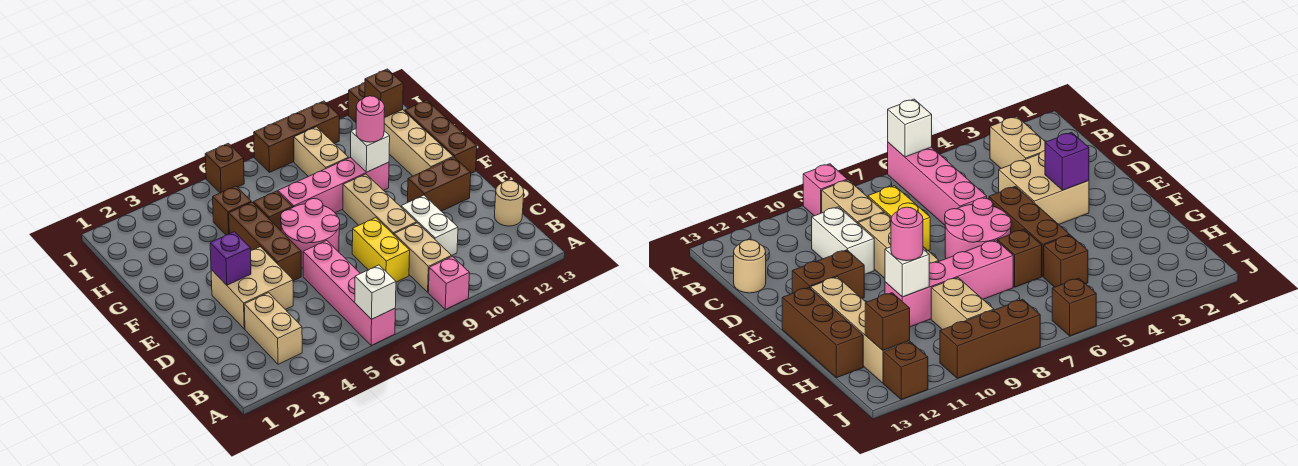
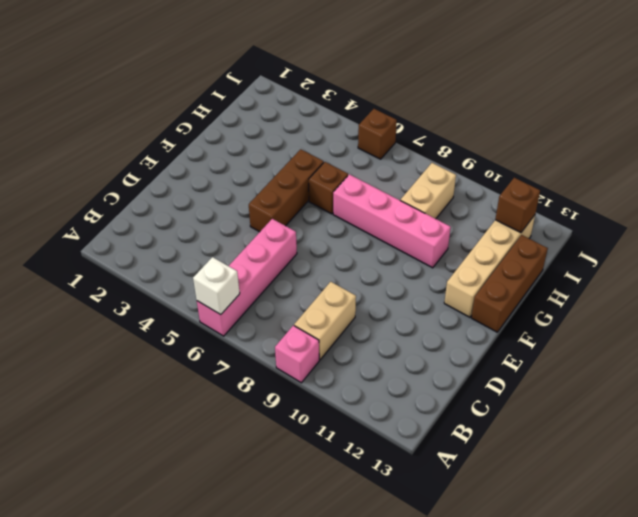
none -> tan 1x2 brick [244,293,302,364]
none -> yellow 1x2 brick [352,218,410,282]
none -> white 1x2 brick [401,195,458,255]

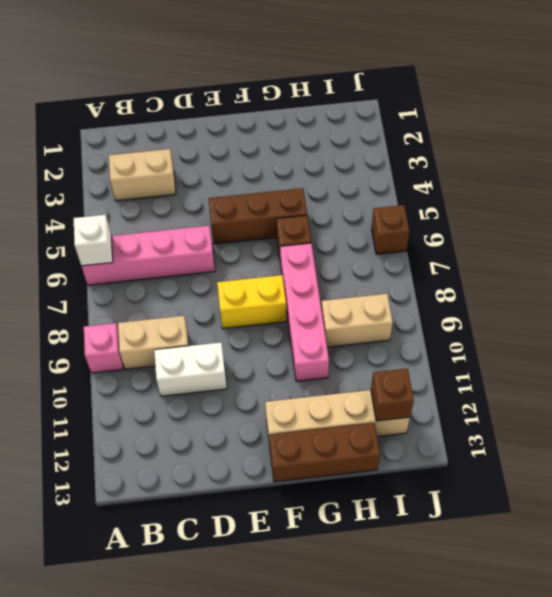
yellow 1x2 brick [217,275,287,329] -> yellow 1x2 brick moved to [352,218,410,282]
none -> tan 1x1 round brick [494,180,524,226]
none -> tan 2x2 brick [211,247,293,329]
none -> tan 1x3 brick [343,174,416,235]

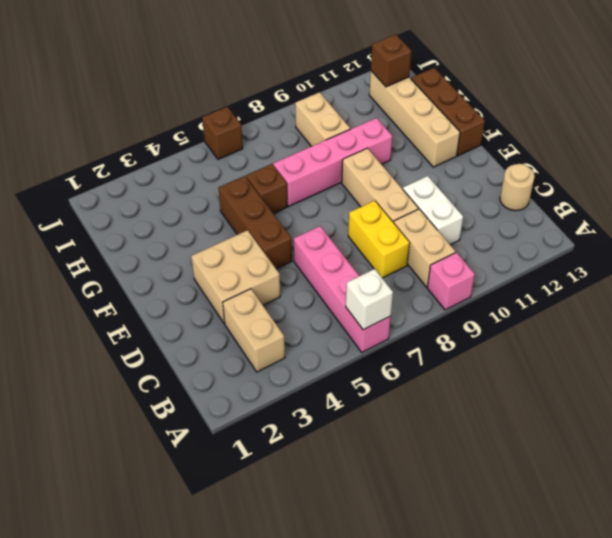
none -> pink 2x2 round brick [281,199,340,268]
none -> brown 1x2 brick [407,157,471,211]
none -> brown 1x1 brick [213,186,251,235]

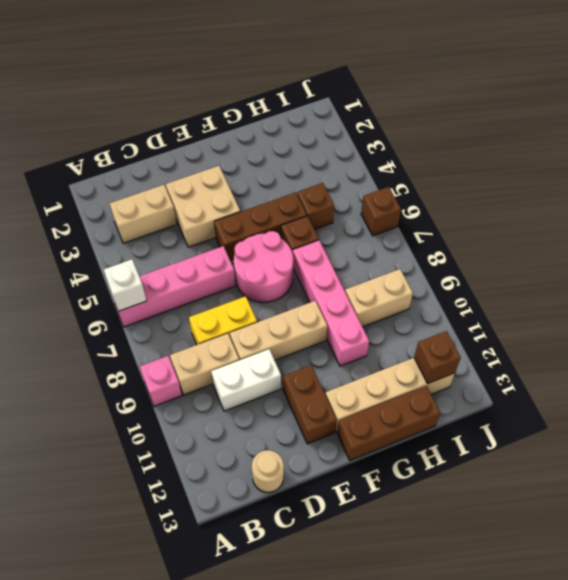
none -> brown 1x3 brick [254,101,339,172]
none -> brown 1x1 brick [348,83,365,122]
none -> purple 1x1 brick [210,232,251,285]

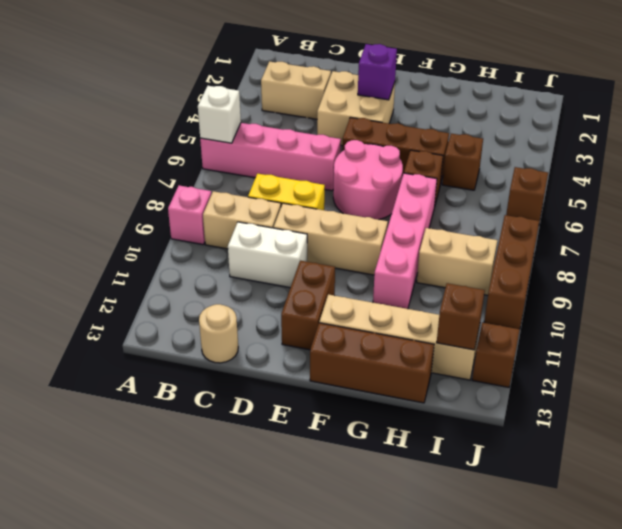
none -> white 1x1 brick [351,129,390,172]
none -> pink 1x1 round brick [356,96,385,142]

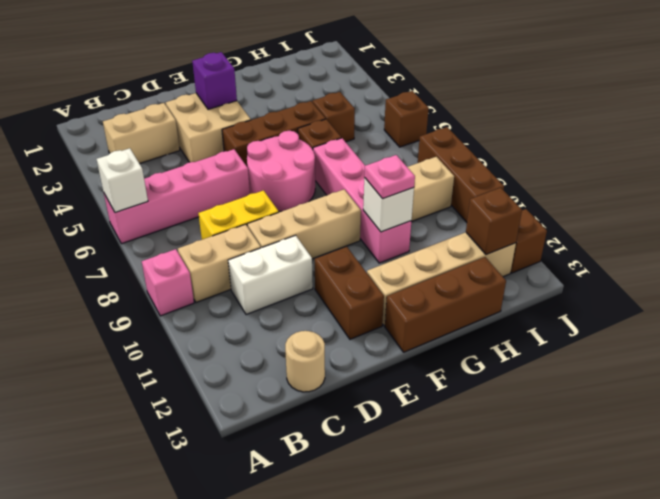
pink 1x1 plate [364,155,415,199] -> pink 1x1 round brick [356,96,385,142]

